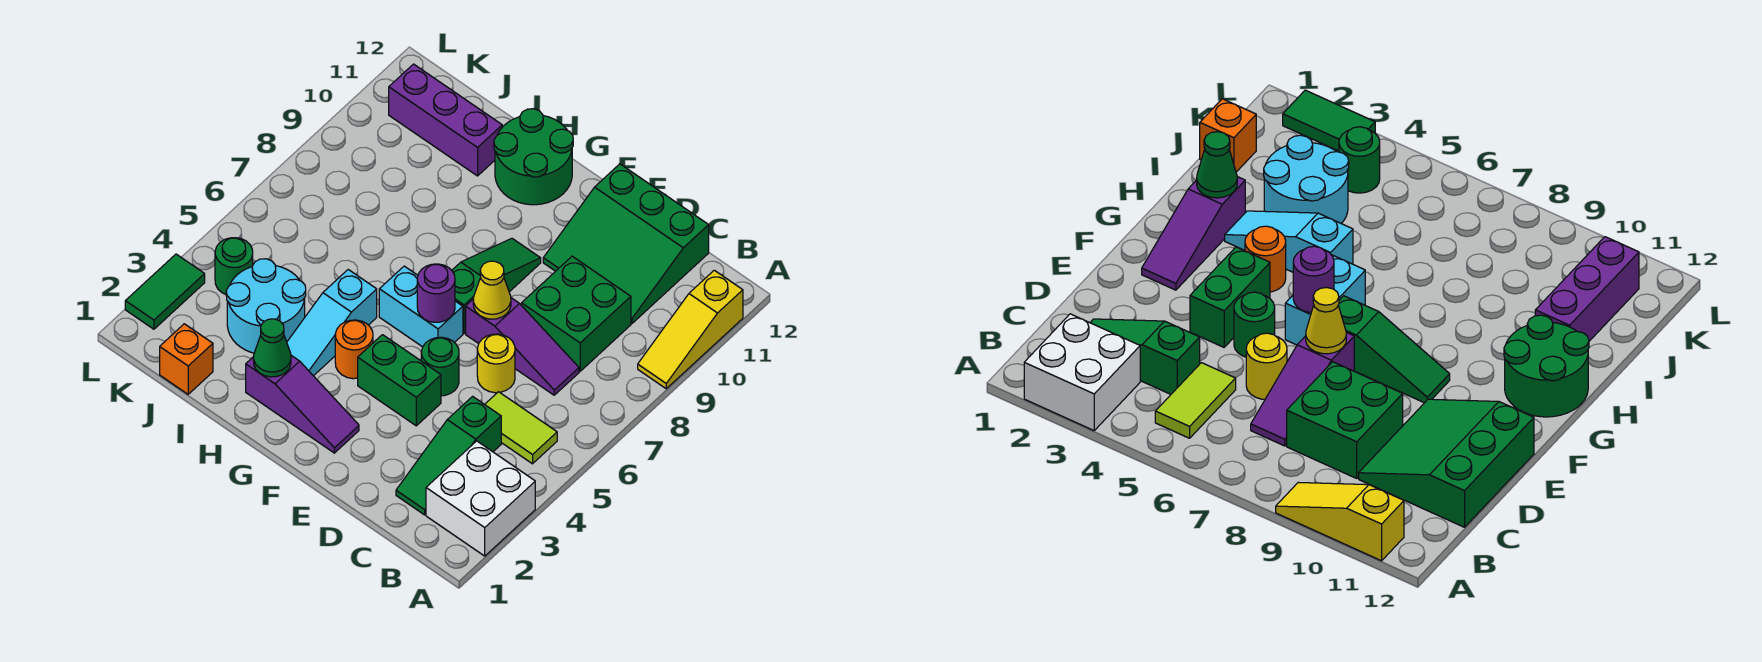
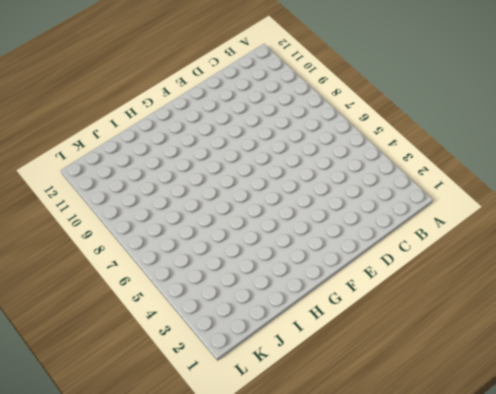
none -> white 2x2 brick [426,441,535,556]
none -> yellow 1x3 slope [638,270,743,389]
none -> lime 1x2 tile [485,392,557,464]

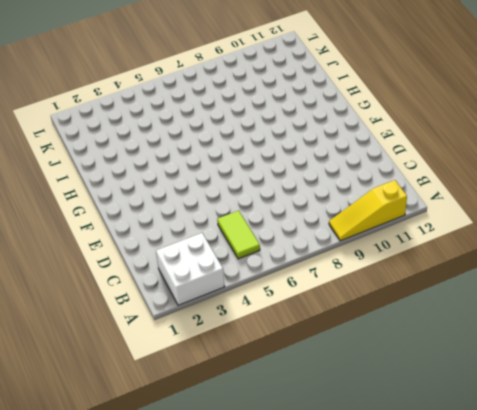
none -> green 1x3 slope [396,396,501,515]
none -> purple 1x3 slope [466,298,579,395]
none -> green 2x2 brick [522,256,631,371]

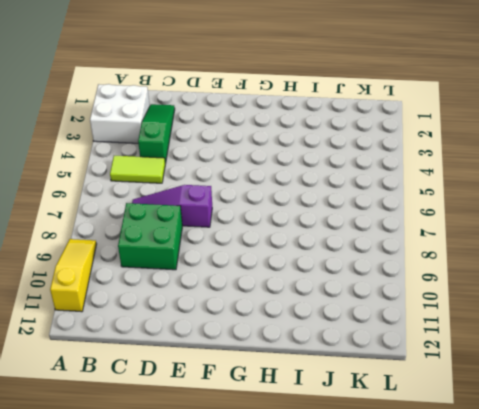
none -> green 3x3 slope [543,164,709,323]
none -> yellow 1x1 round brick [477,334,515,393]
none -> green 1x2 brick [358,335,441,426]

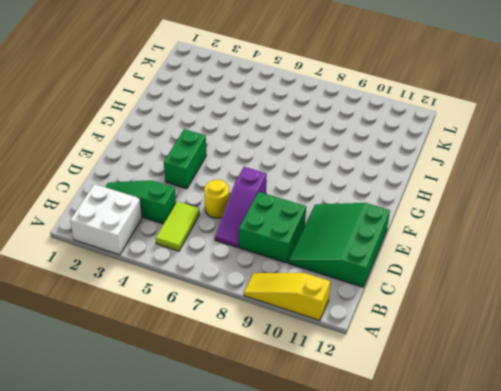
none -> green 1x1 round brick [421,337,459,396]
none -> purple 1x3 slope [246,356,359,453]
none -> cyan 1x2 brick [379,266,463,347]

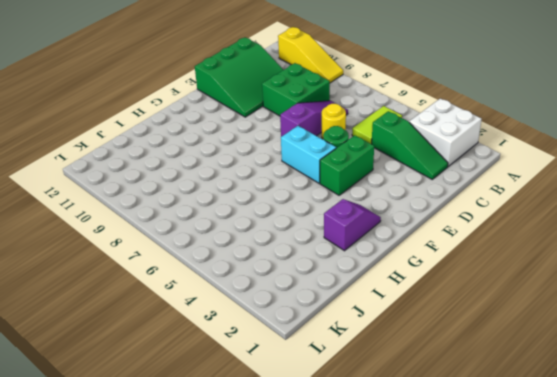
cyan 1x2 brick [281,126,336,183] -> cyan 1x2 brick turned to [379,266,463,347]
purple 1x2 slope [324,199,381,251] -> purple 1x3 slope [246,356,359,453]
none -> green 1x3 slope [452,238,541,333]
none -> orange 1x1 round brick [335,320,373,379]
none -> green 2x2 round brick [494,109,573,205]

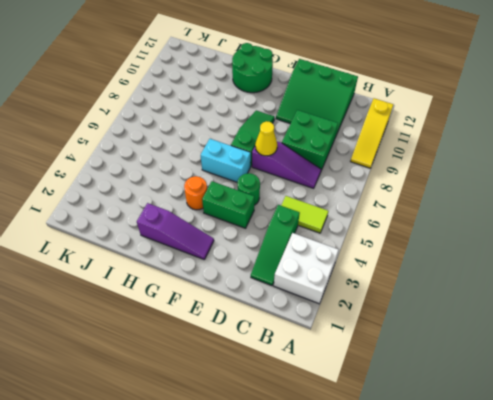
none -> yellow 1x1 round brick [477,334,515,393]
none -> cyan 1x3 slope [287,270,377,376]
none -> cyan 2x2 round brick [226,259,306,353]

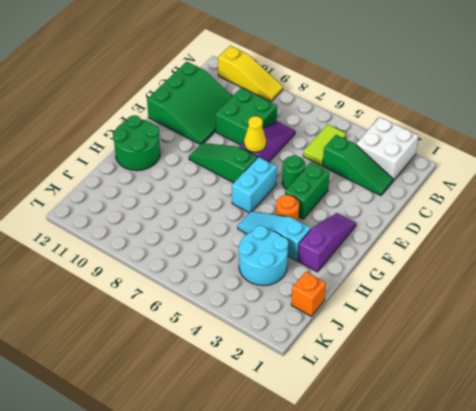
cyan 1x3 slope [238,211,311,261] -> cyan 1x3 slope turned to [287,270,377,376]
none -> yellow 1x1 round brick [477,334,515,393]
none -> purple 1x3 brick [389,64,502,176]
none -> green 1x1 round brick [215,238,253,294]

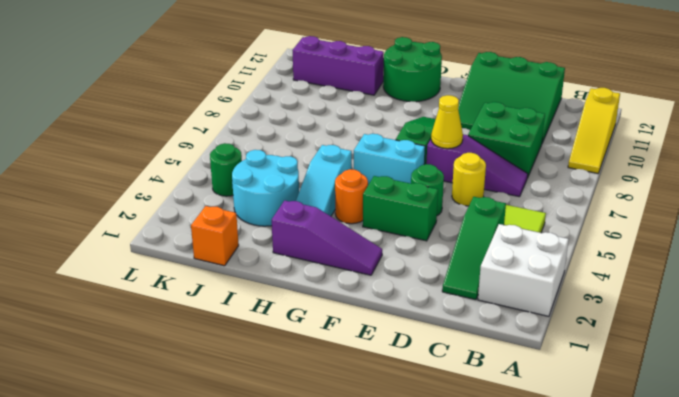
none -> green 1x2 tile [125,254,205,329]
none -> purple 1x1 round brick [417,264,455,322]
none -> green 1x1 cone [253,319,291,377]

